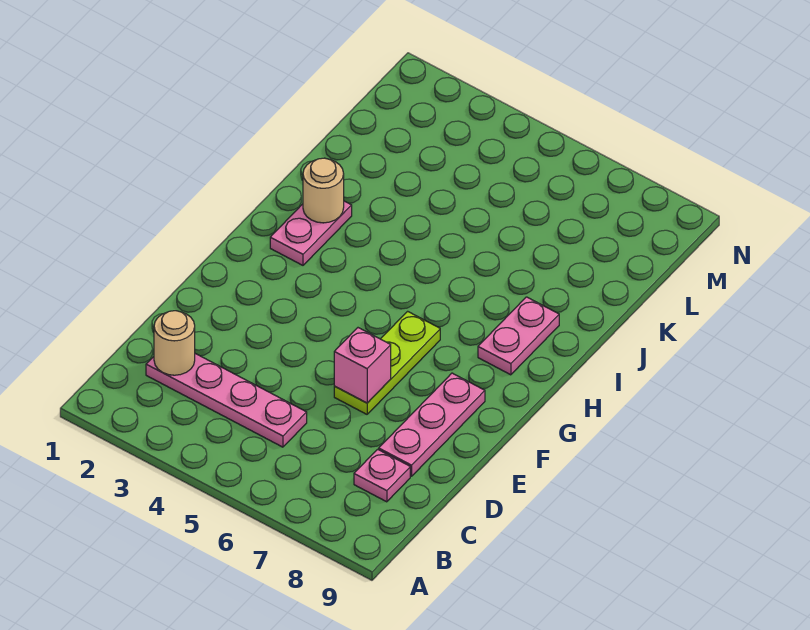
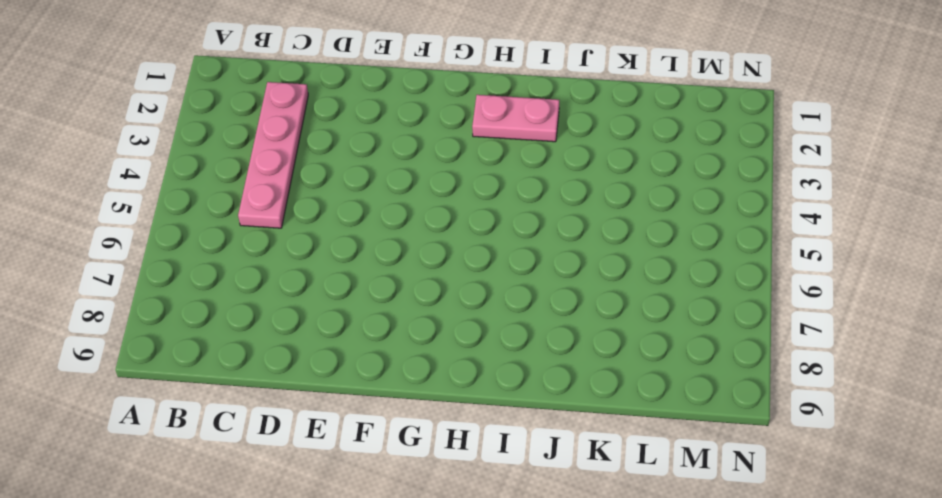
none -> pink 1x1 plate [354,449,410,502]
none -> pink 1x3 plate [379,373,485,476]

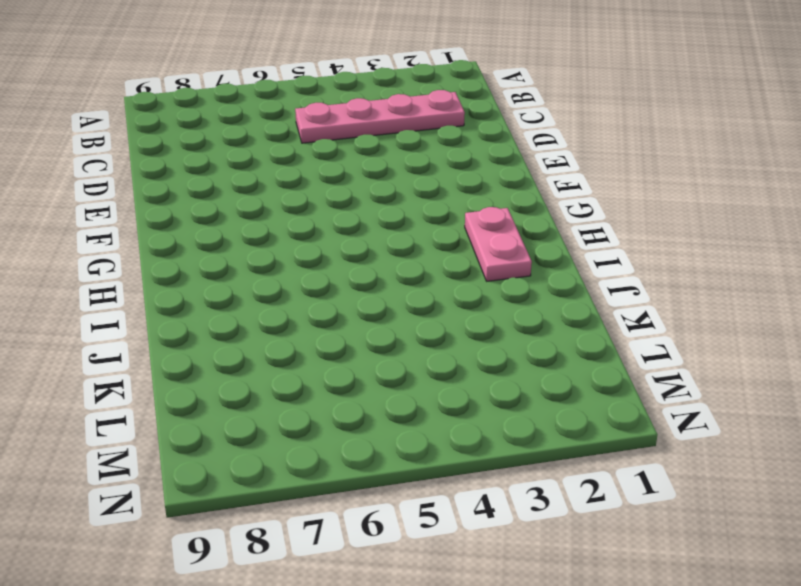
none -> pink 1x1 plate [354,449,410,502]
none -> pink 1x3 plate [379,373,485,476]

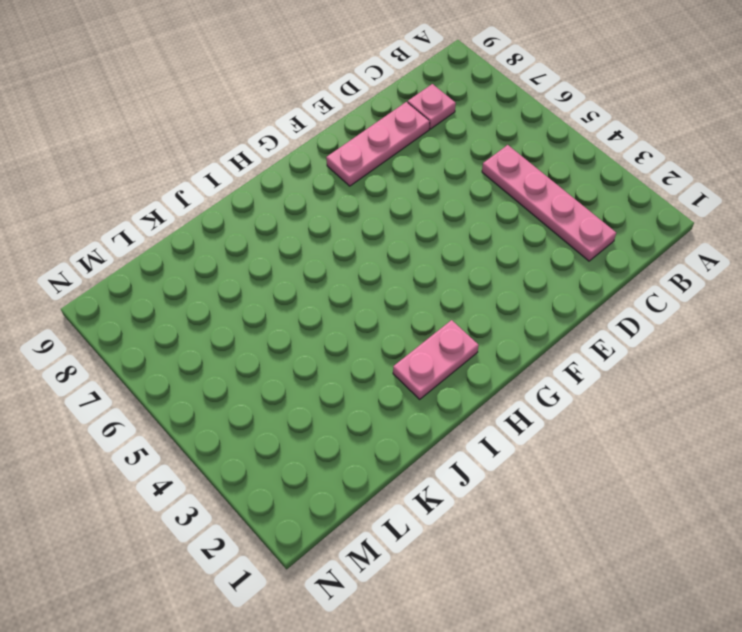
none -> lime 1x3 plate [334,311,440,414]
none -> pink 1x2 plate [478,297,559,375]

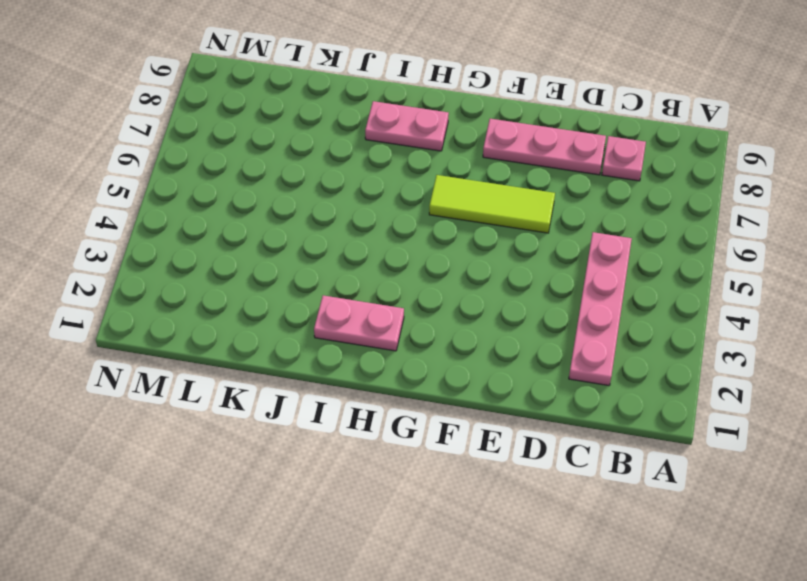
lime 1x3 tile [429,175,555,233] -> lime 1x3 plate [334,311,440,414]
none -> tan 1x1 round brick [154,311,195,375]
none -> pink 1x1 brick [334,328,391,403]

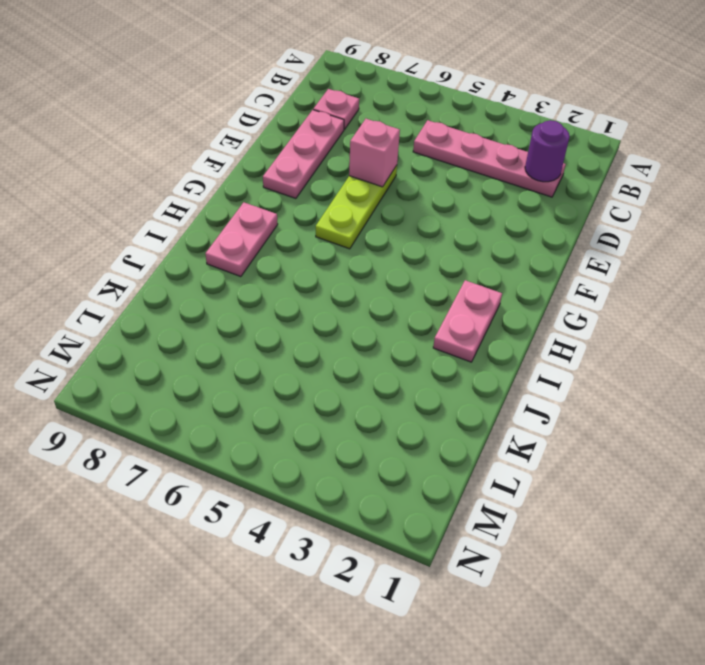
purple 1x1 round brick [525,120,570,182] -> tan 1x1 round brick [154,311,195,375]
none -> tan 1x1 round brick [303,158,344,223]

